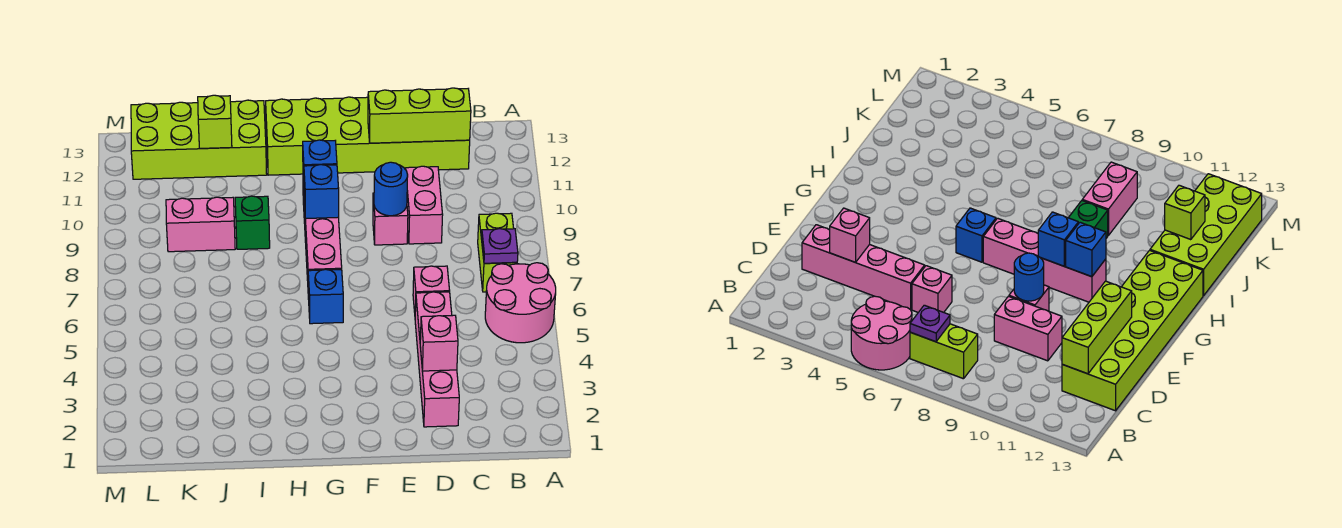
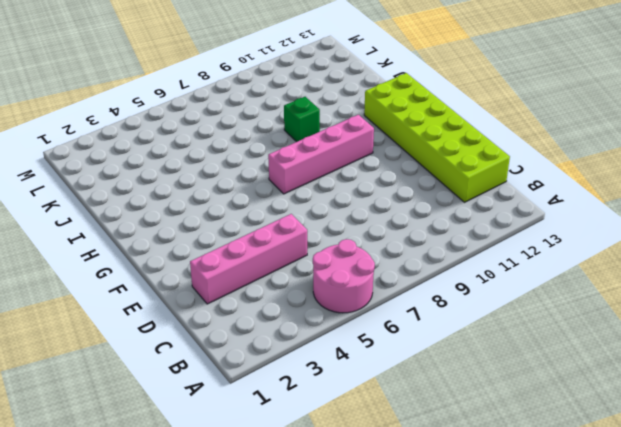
none -> lime 1x2 brick [478,213,517,292]
none -> pink 1x1 brick [413,266,450,312]
none -> pink 1x2 brick [406,166,443,244]

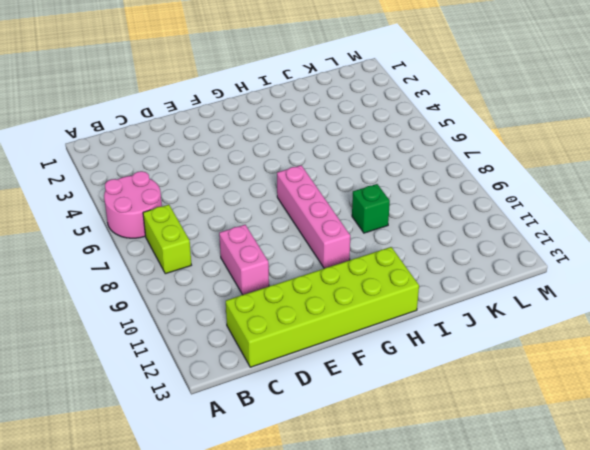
none -> pink 1x4 brick [415,292,459,427]
none -> pink 1x1 brick [413,266,450,312]
none -> pink 1x1 brick [373,193,408,245]

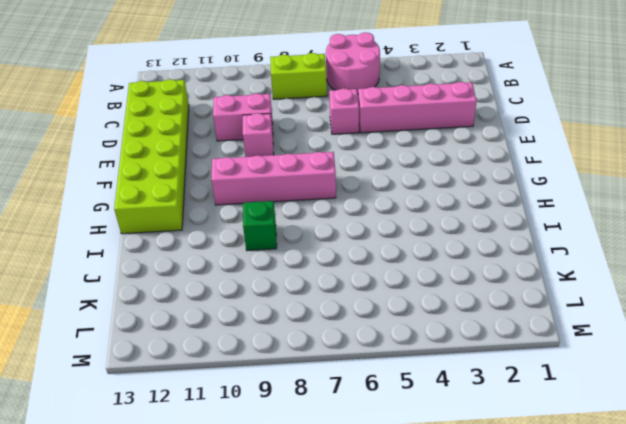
none -> blue 1x1 brick [308,269,343,324]
none -> lime 2x4 brick [131,100,267,179]
none -> pink 1x2 brick [166,197,235,252]

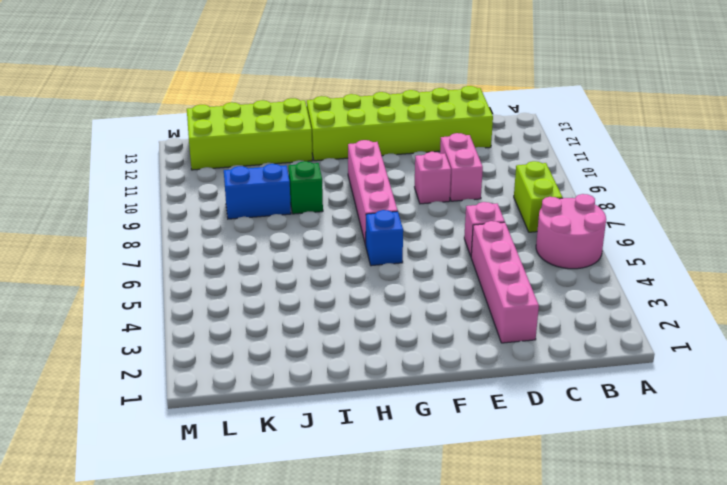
blue 1x2 brick [224,164,291,219] -> pink 1x2 brick [166,197,235,252]
none -> purple 1x1 plate [482,229,518,263]
none -> lime 1x3 brick [368,88,471,143]
none -> pink 1x1 brick [420,315,458,371]

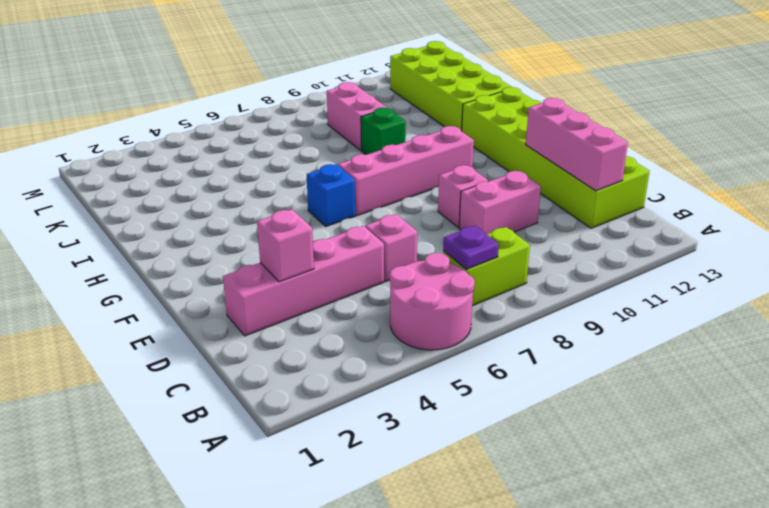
pink 1x3 brick [526,98,628,191] -> lime 1x3 brick [368,88,471,143]
none -> blue 1x1 round brick [374,162,408,216]
none -> blue 1x1 brick [304,165,339,219]
none -> blue 1x1 brick [303,140,337,182]

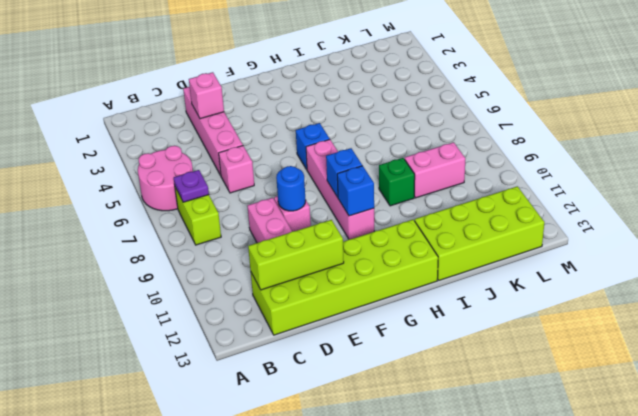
none -> lime 1x1 brick [198,95,232,148]

